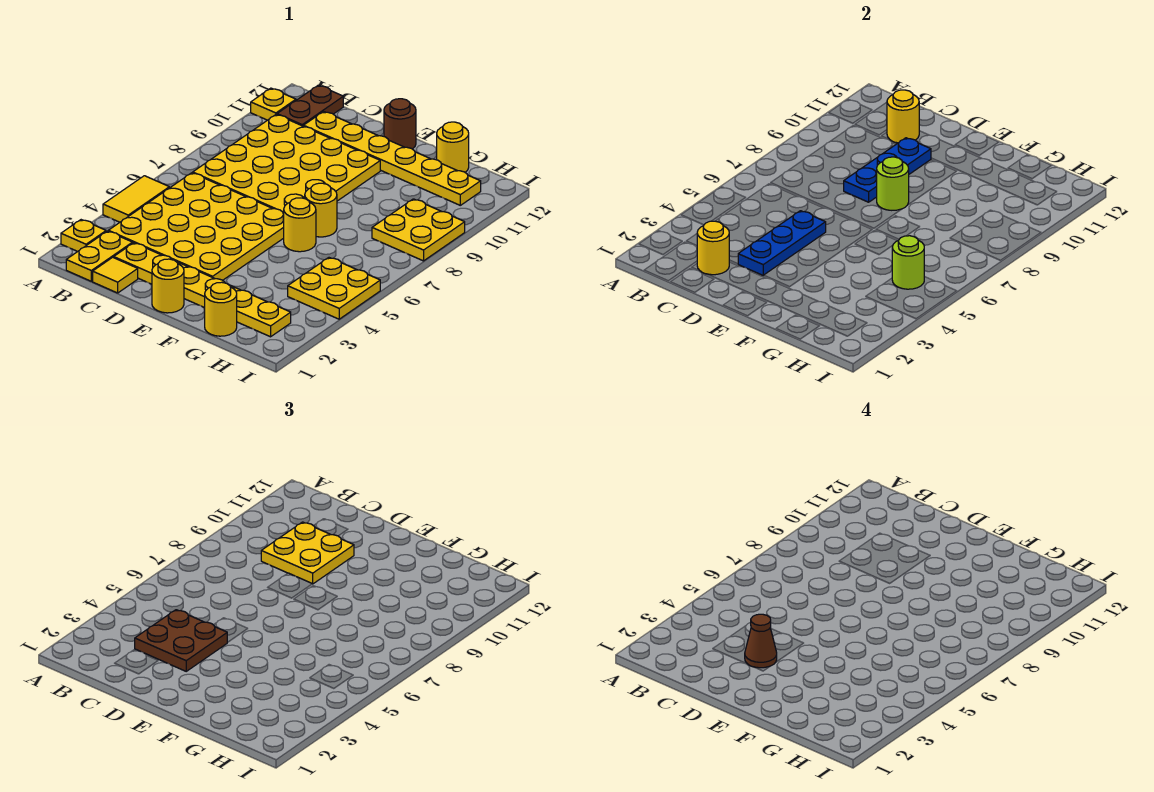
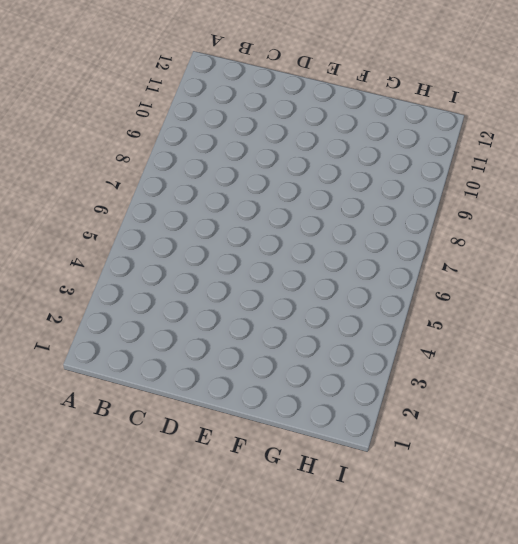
none -> yellow 1x1 plate [61,220,106,251]
none -> yellow 1x2 tile [103,176,169,222]
none -> yellow 1x1 plate [251,88,296,120]

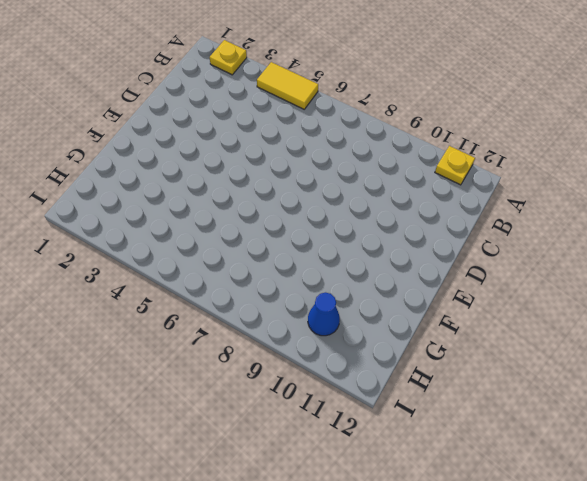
blue 1x1 cone [308,292,340,336] -> none
none -> yellow 1x2 plate [66,231,133,281]
none -> yellow 4x4 plate [108,173,284,280]
none -> yellow 4x4 plate [193,114,380,213]

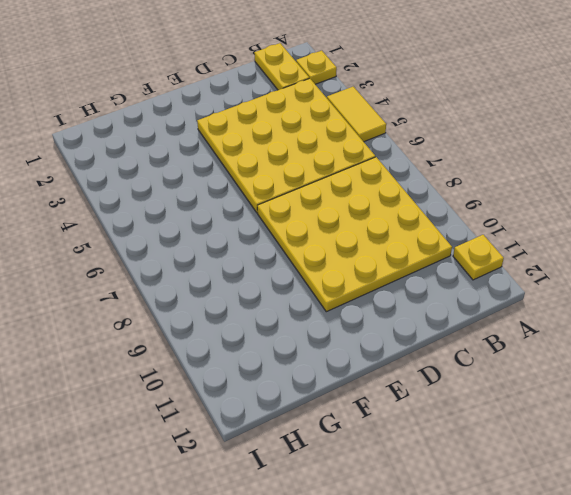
none -> brown 1x2 plate [277,85,343,126]
none -> yellow 1x1 tile [93,257,138,293]
none -> yellow 1x6 plate [114,243,291,337]

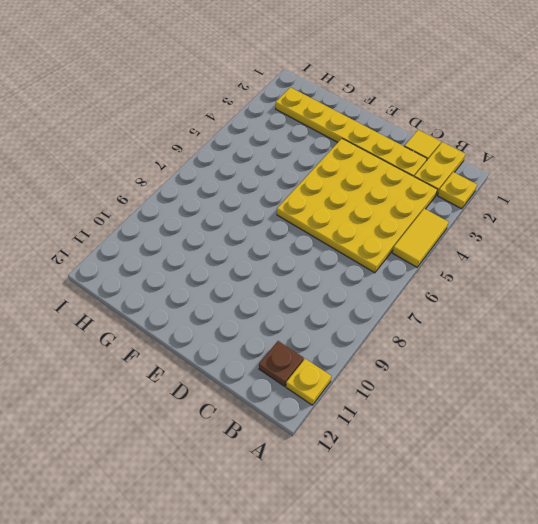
brown 1x1 plate [259,341,304,386] -> brown 1x2 plate [277,85,343,126]
none -> yellow 4x4 plate [193,114,380,213]
none -> yellow 1x6 plate [304,112,481,205]
none -> yellow 1x1 round brick [152,259,184,313]

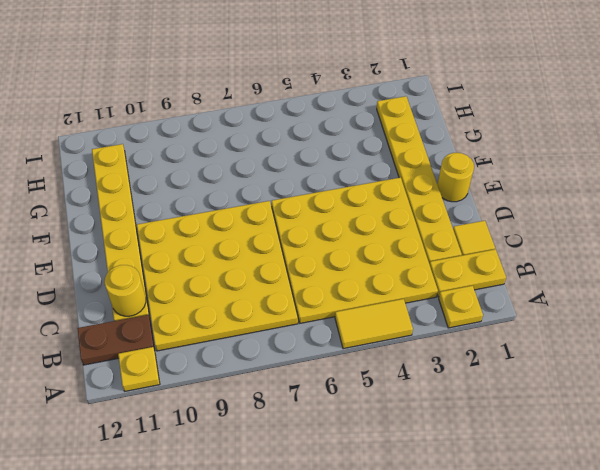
none -> brown 1x1 round brick [384,99,416,149]
none -> yellow 1x1 round brick [284,198,316,252]
none -> yellow 1x1 round brick [305,183,337,237]

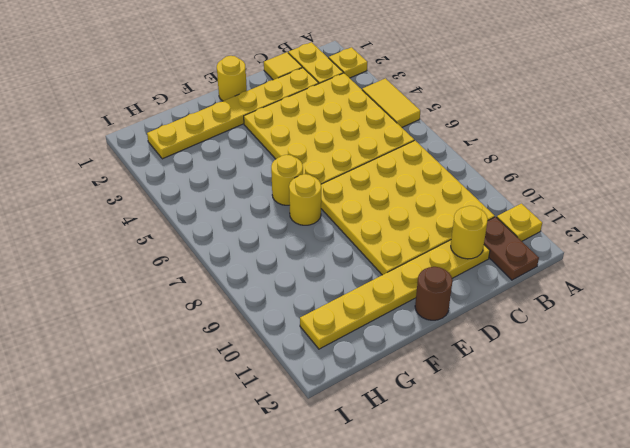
none -> yellow 1x1 round brick [205,282,237,336]
none -> yellow 1x1 round brick [437,122,469,172]
none -> yellow 2x2 plate [288,258,380,319]

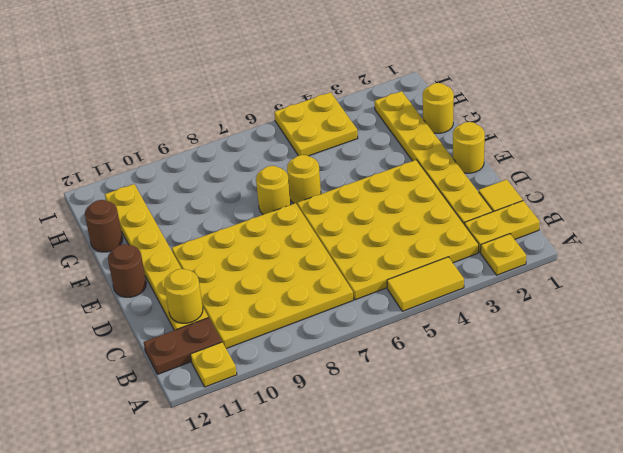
brown 1x1 round brick [85,200,123,252] -> yellow 1x1 round brick [437,122,469,172]
none -> yellow 2x2 plate [372,199,465,261]
none -> yellow 1x1 round brick [697,221,729,275]
none -> blue 1x3 plate [738,211,826,275]

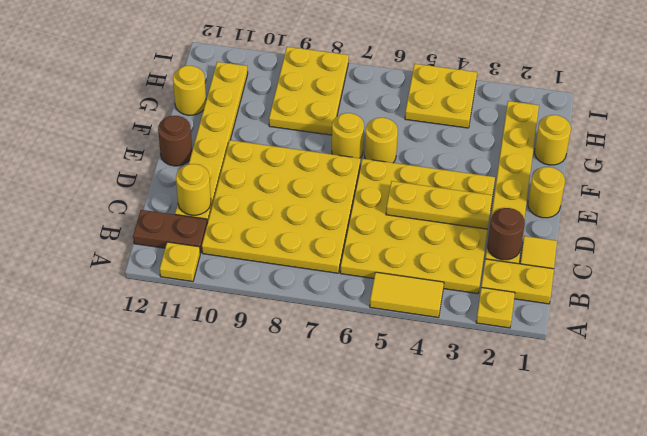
brown 1x1 round brick [487,208,525,260] -> yellow 1x1 round brick [697,221,729,275]
yellow 1x3 plate [386,181,493,229] -> blue 1x3 plate [738,211,826,275]
yellow 2x3 plate [269,47,349,135] -> yellow 2x2 plate [372,199,465,261]
none -> blue 1x3 plate [844,138,931,202]
none -> lime 1x1 round brick [877,157,909,210]
none -> lime 1x1 round brick [892,236,924,289]

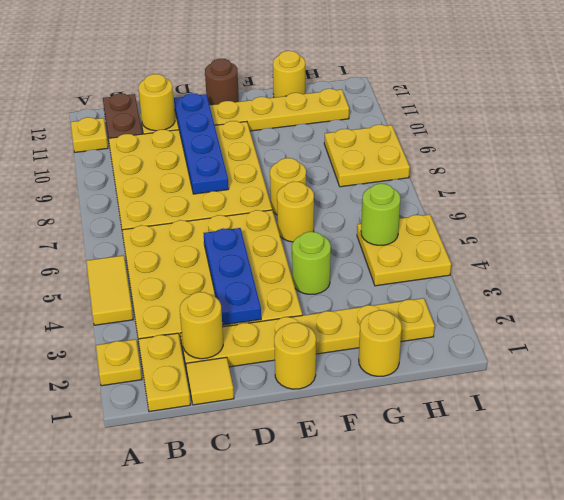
blue 1x4 plate [174,93,229,194] -> blue 1x3 plate [844,138,931,202]
lime 1x1 round brick [292,232,331,294] -> lime 1x1 round brick moved to [877,157,909,210]
none -> brown 2x2 plate [135,610,227,671]
none -> yellow 2x2 plate [261,522,354,584]
none -> brown 1x1 cone [745,614,777,668]

